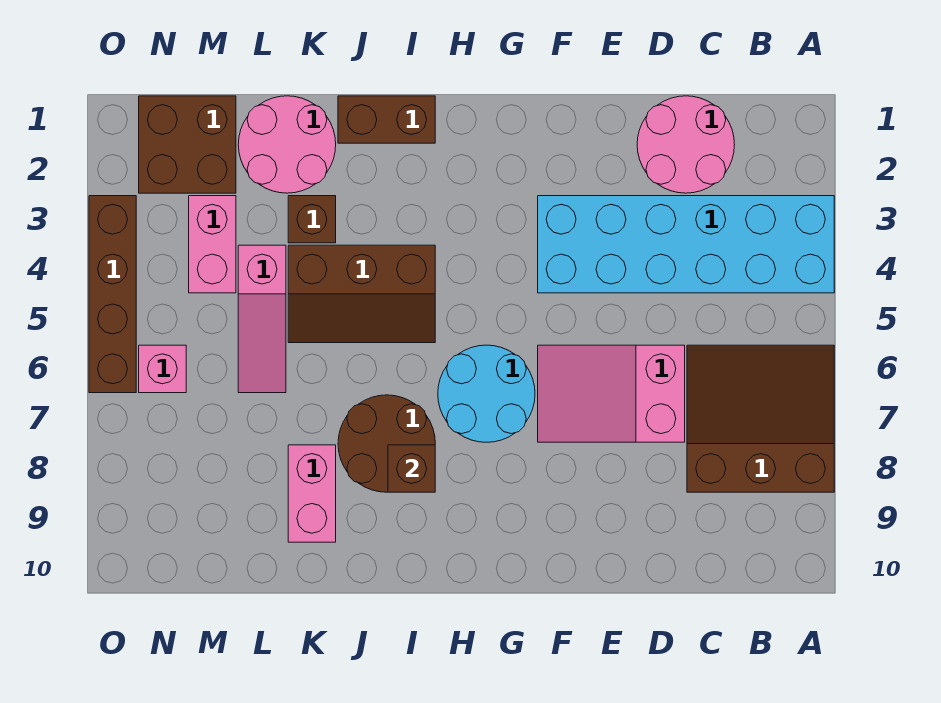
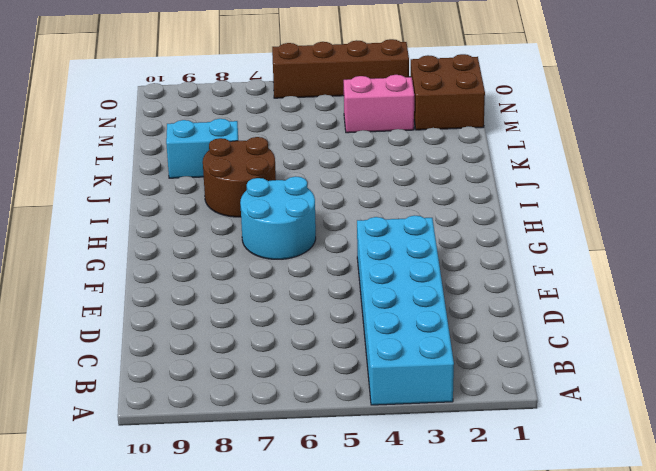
cyan 1x2 brick [166,119,238,178] -> pink 1x2 brick [288,445,336,542]
none -> brown 3x3 slope [687,345,834,492]
none -> pink 2x2 round brick [637,96,735,193]
none -> pink 2x3 slope [538,345,685,442]

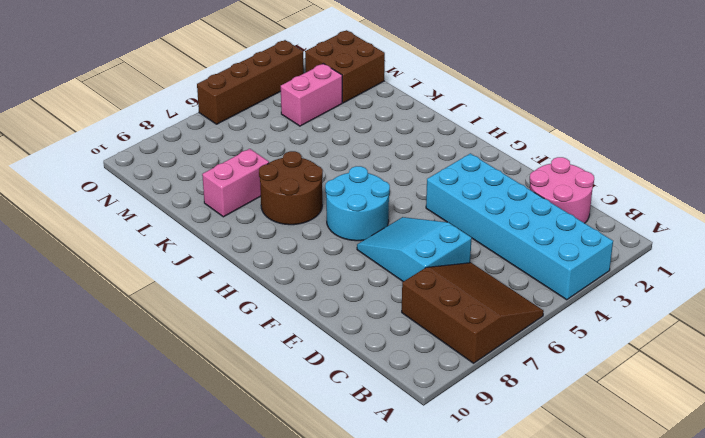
cyan 2x3 slope [357,217,472,282] -> pink 2x3 slope [538,345,685,442]
none -> brown 1x2 brick [338,96,435,143]
none -> brown 2x3 slope [288,245,435,343]
none -> pink 2x2 round brick [238,96,336,193]

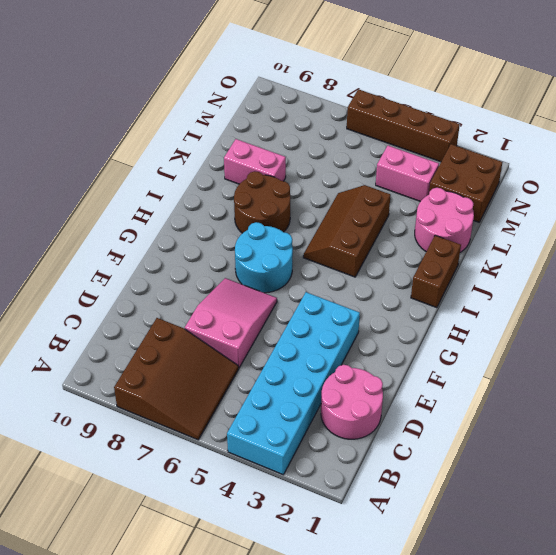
none -> brown 1x1 brick [288,196,336,243]
none -> pink 1x3 slope [238,245,286,393]
none -> pink 1x1 brick [139,345,186,393]

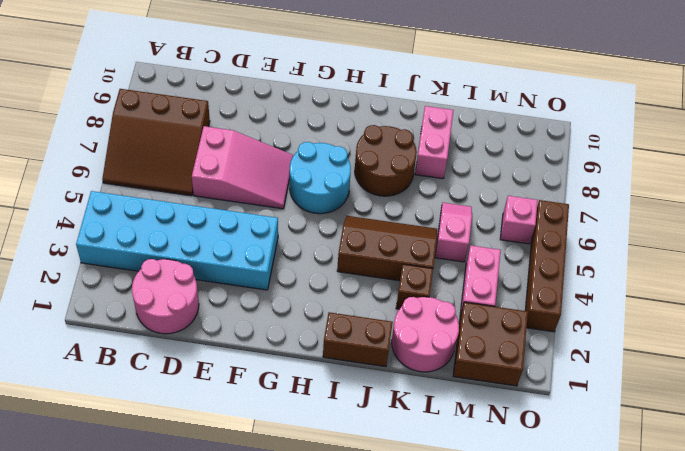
pink 1x2 slope [435,203,472,262] -> pink 1x3 slope [238,245,286,393]
none -> brown 1x1 brick [388,445,435,492]

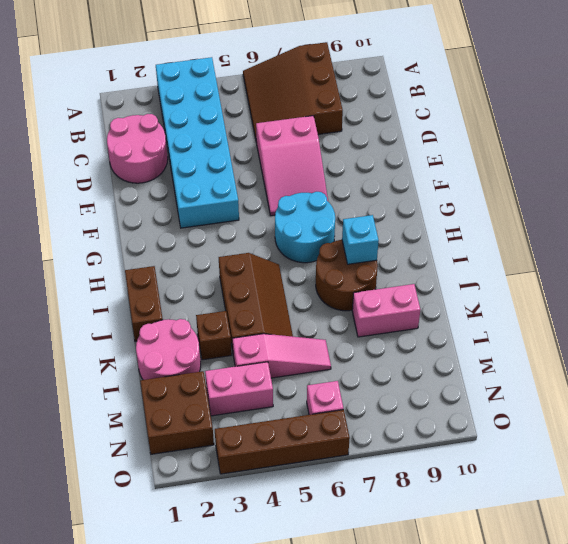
cyan 1x1 brick [342,215,379,264] -> brown 1x1 brick [388,445,435,492]

